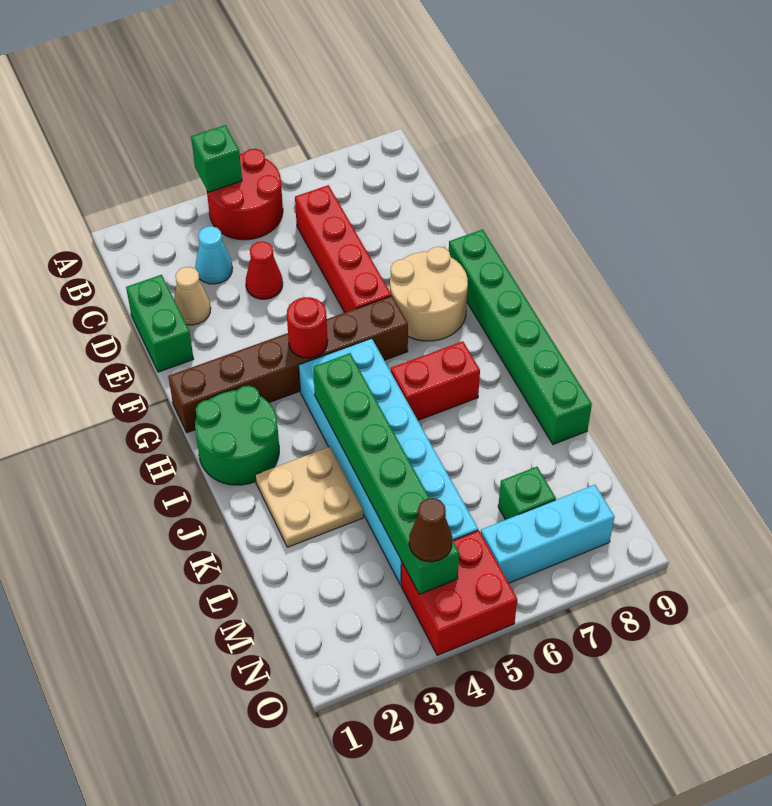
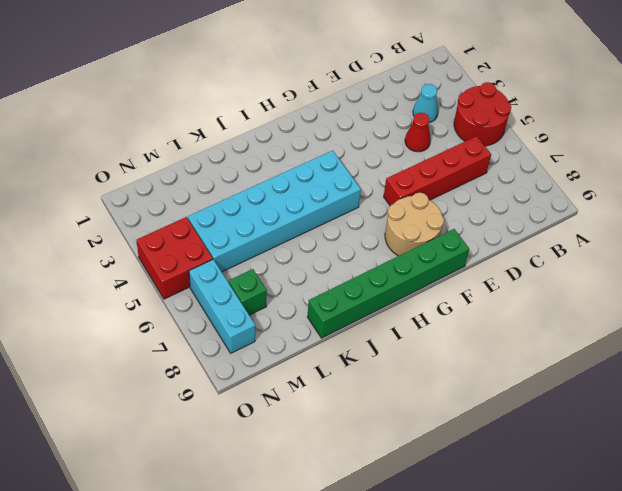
none -> green 1x2 brick [126,275,193,372]
none -> tan 1x1 cone [174,267,211,325]
none -> brown 1x6 brick [168,296,408,433]

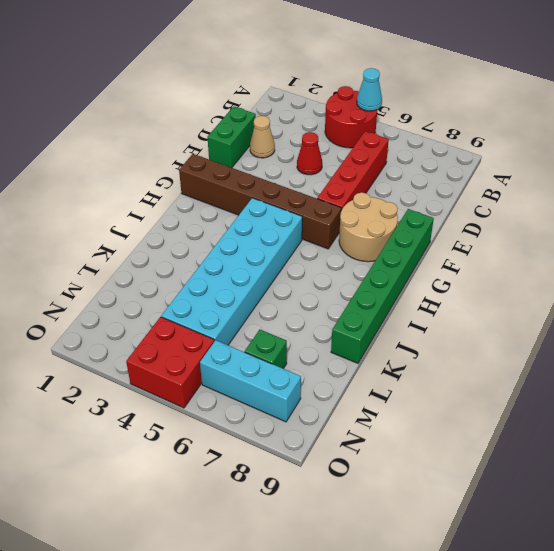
cyan 1x1 cone [357,68,382,111] -> cyan 1x1 cone moved to [195,226,232,284]
none -> green 2x2 round brick [195,386,279,485]
none -> red 1x2 brick [391,341,480,420]
none -> tan 2x2 plate [255,447,363,547]

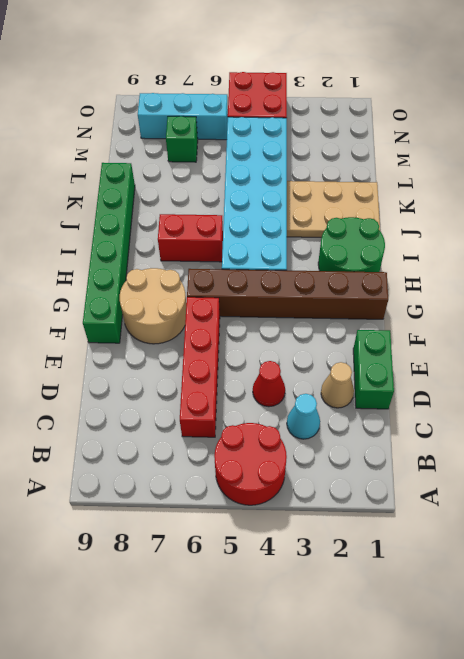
tan 2x3 plate [287,181,380,237] -> tan 2x2 plate [255,447,363,547]
none -> green 1x1 brick [191,125,242,192]
none -> red 1x1 round brick [287,297,328,358]
none -> green 1x6 brick [313,353,459,594]

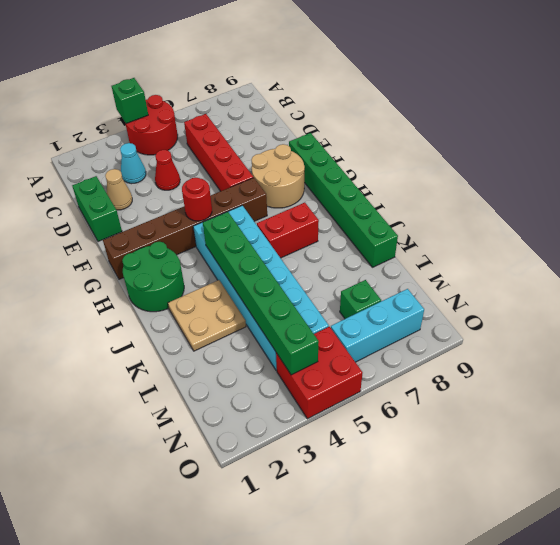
none -> brown 1x1 cone [409,498,452,562]

